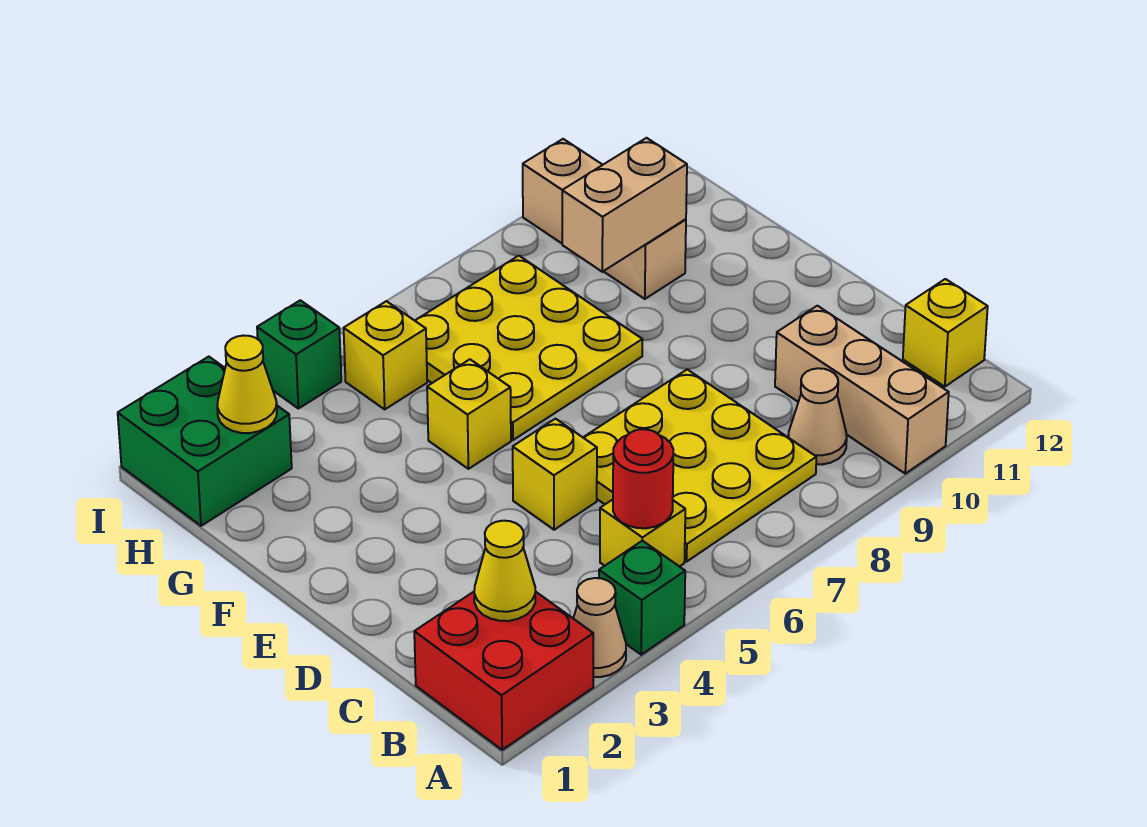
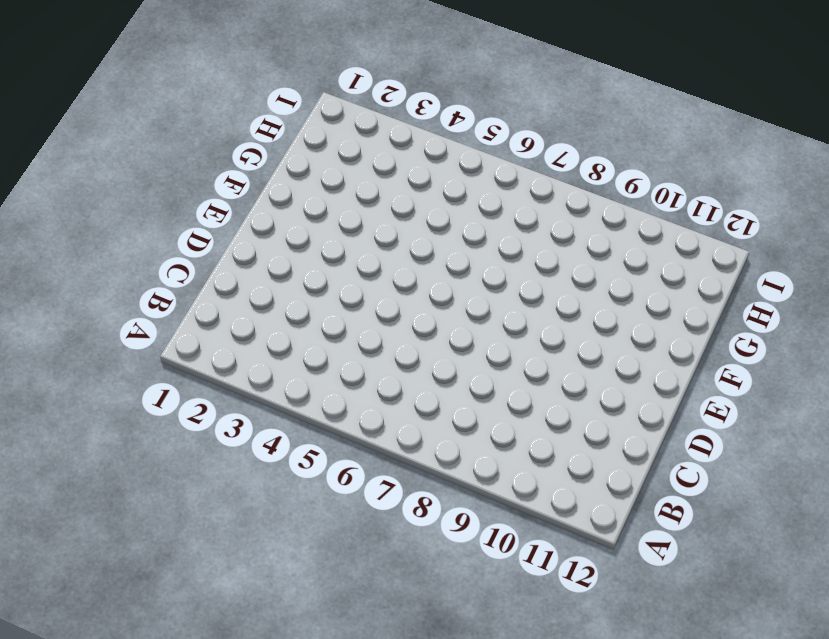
none -> red 2x2 brick [414,591,593,750]
none -> tan 1x1 cone [573,578,626,677]
none -> green 1x1 brick [599,541,685,655]

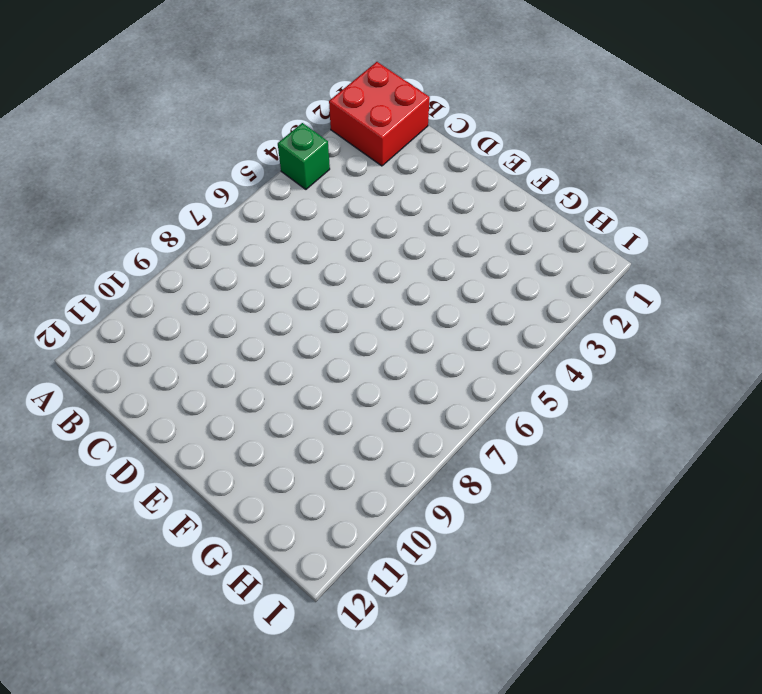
none -> tan 1x1 cone [573,578,626,677]
none -> tan 1x3 brick [775,306,949,474]
none -> yellow 1x1 brick [600,500,685,567]

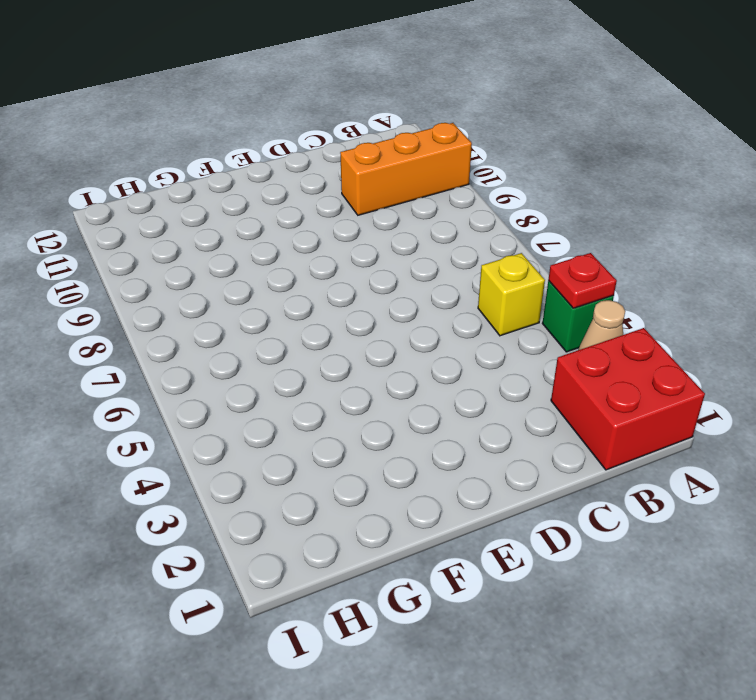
red 1x1 plate [548,253,617,308] -> none
orange 1x3 brick [340,123,472,215] -> tan 1x3 brick [775,306,949,474]
none -> yellow 3x3 plate [583,369,816,562]
none -> tan 1x1 cone [788,368,847,464]
none -> yellow 1x1 brick [903,279,988,387]

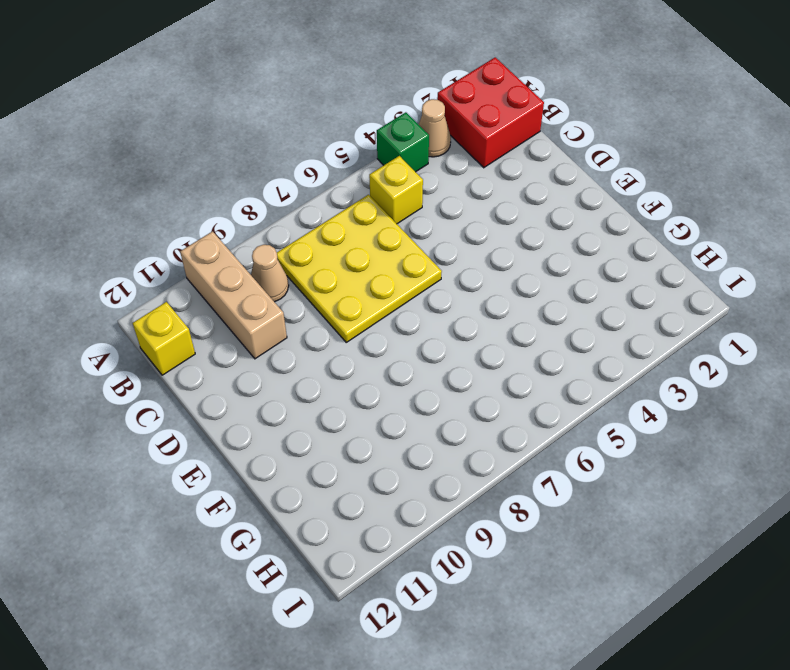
none -> yellow 1x1 brick [513,419,597,530]
none -> yellow 1x1 brick [427,359,511,469]
none -> yellow 3x3 plate [415,256,642,440]

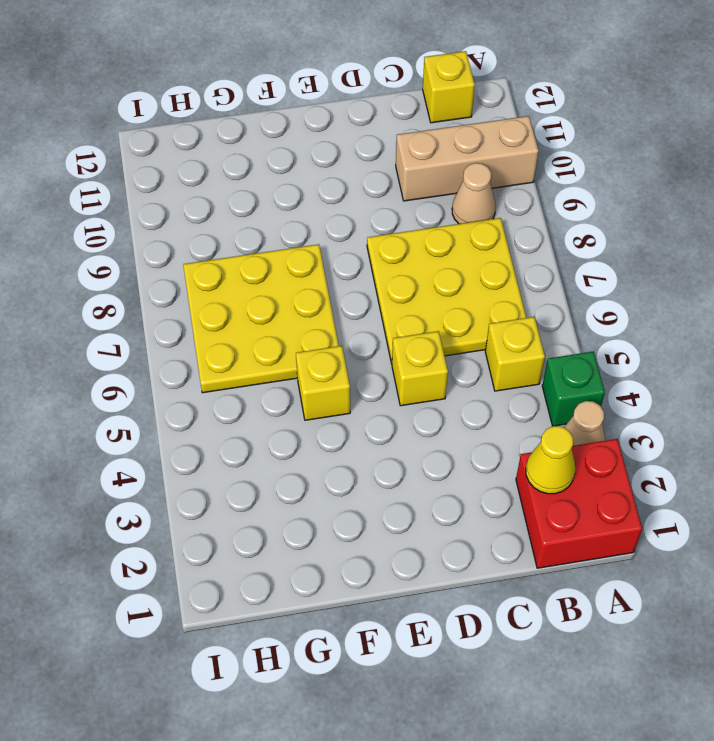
none -> tan 1x3 brick [523,139,686,299]
none -> green 2x2 brick [118,357,292,526]
none -> yellow 1x1 brick [344,301,427,409]

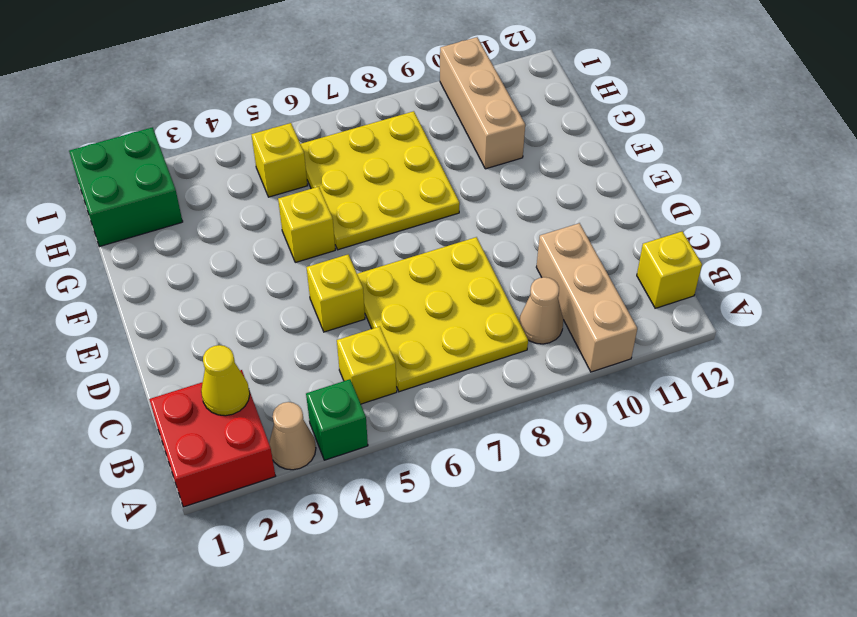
none -> green 1x1 brick [257,300,341,409]
none -> red 1x1 round brick [613,429,673,528]
none -> tan 1x2 brick [562,138,687,272]

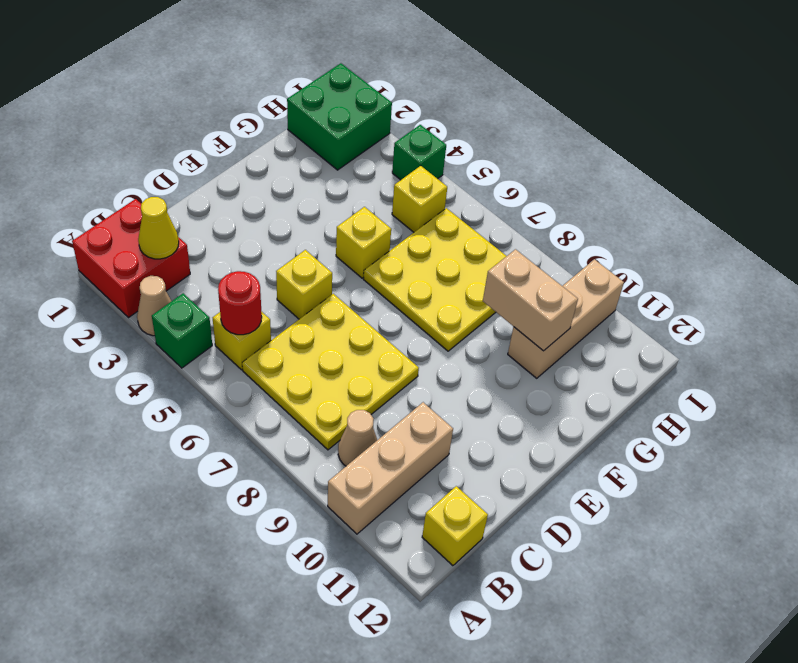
none -> yellow 1x1 cone [217,336,277,433]

